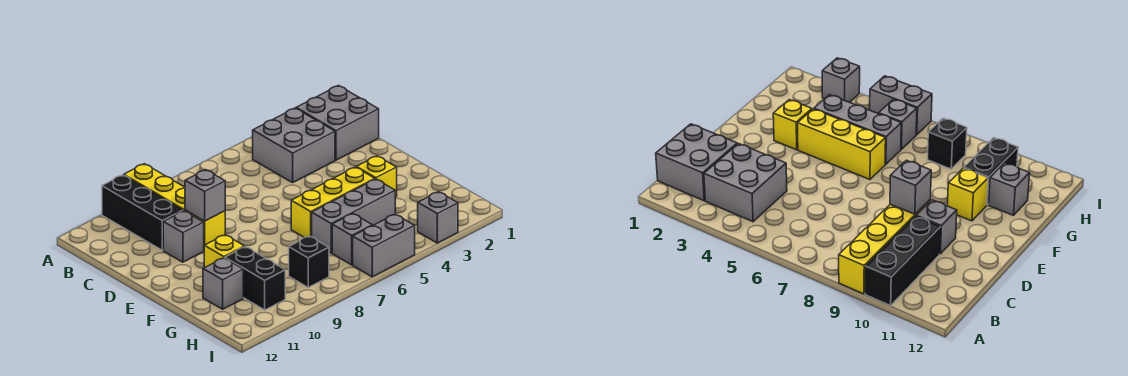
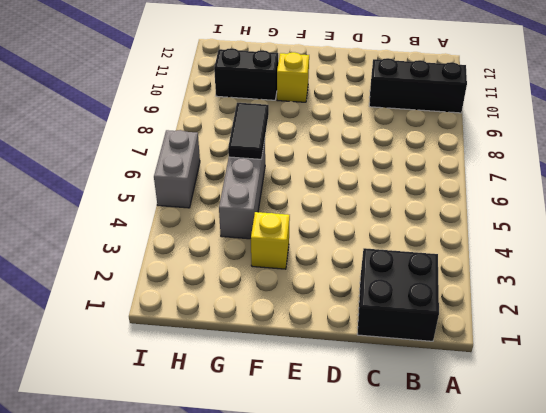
black 2x2 brick [357,248,439,341] -> grey 2x2 brick [296,86,379,160]
black 1x2 tile [228,103,269,159] -> none
none -> yellow 1x4 brick [124,164,225,246]
none -> grey 2x2 brick [253,108,335,183]
none -> grey 1x1 brick [163,211,204,262]

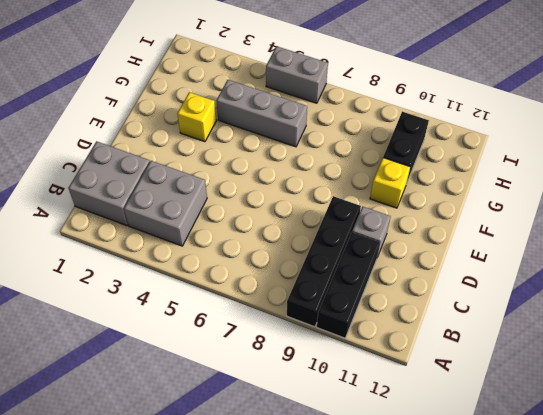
black 1x4 brick [287,196,361,327] -> yellow 1x4 brick [124,164,225,246]
none -> yellow 1x3 brick [291,167,375,238]
none -> grey 1x1 brick [203,258,243,309]
none -> grey 1x1 brick [332,214,372,265]

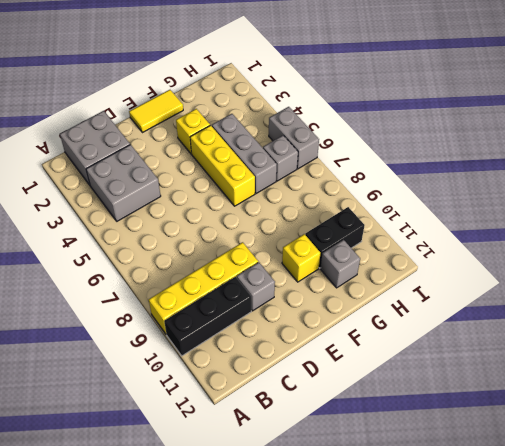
yellow 1x2 tile [129,90,183,133] -> none
none -> black 1x1 brick [289,236,329,287]
none -> grey 1x1 brick [418,192,458,243]
none -> grey 1x1 brick [185,170,225,221]

